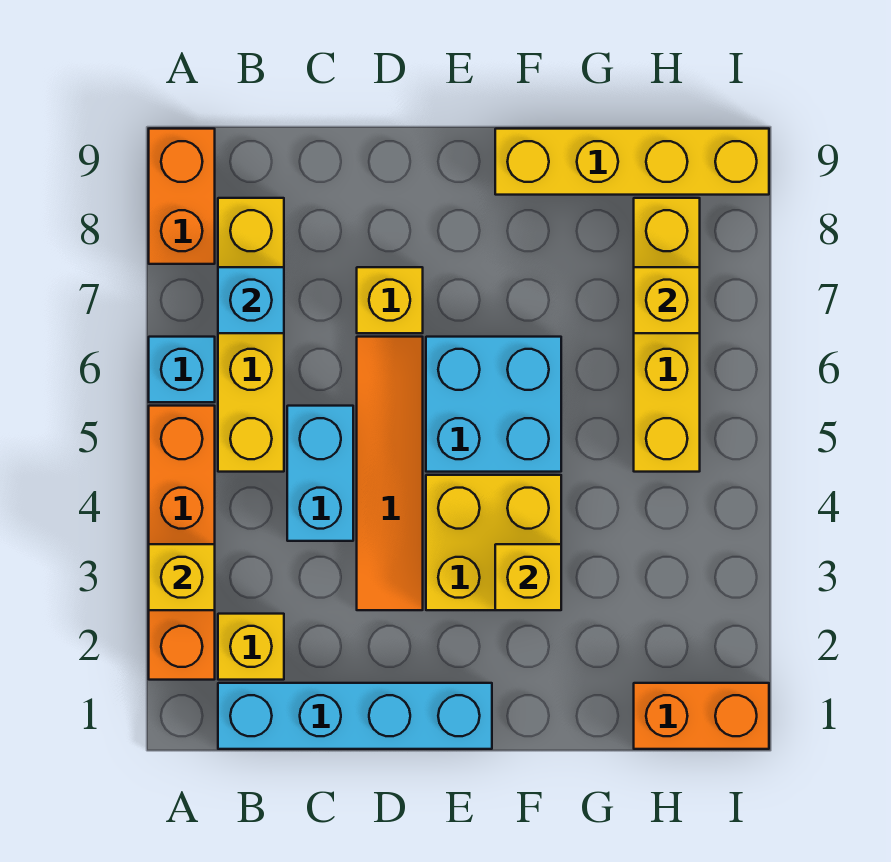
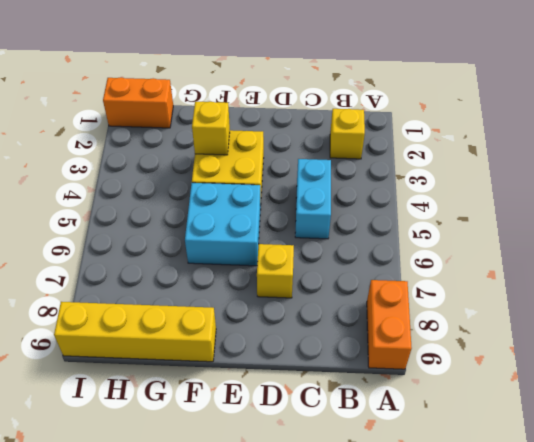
none -> orange 1x4 brick [149,406,215,680]
none -> cyan 1x1 brick [149,337,215,402]
none -> cyan 1x4 brick [218,683,492,749]

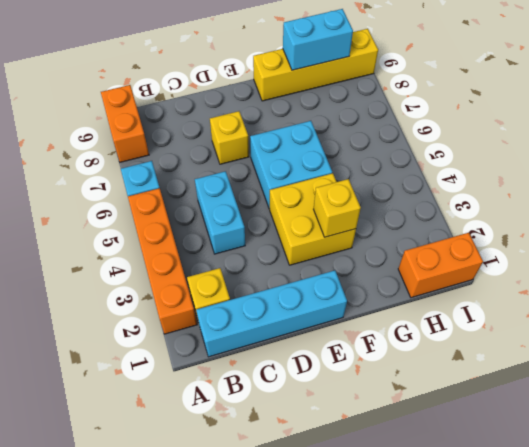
cyan 1x2 brick [283,9,353,70] -> none
none -> yellow 1x4 brick [218,198,284,472]
none -> orange 1x4 tile [357,337,423,610]
none -> yellow 1x4 brick [634,198,700,472]

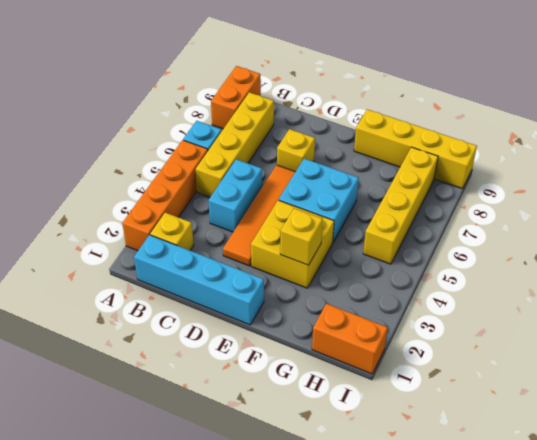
none -> yellow 1x1 brick [149,544,215,610]
none -> cyan 1x1 brick [218,267,284,333]
none -> yellow 1x1 brick [634,267,700,333]

